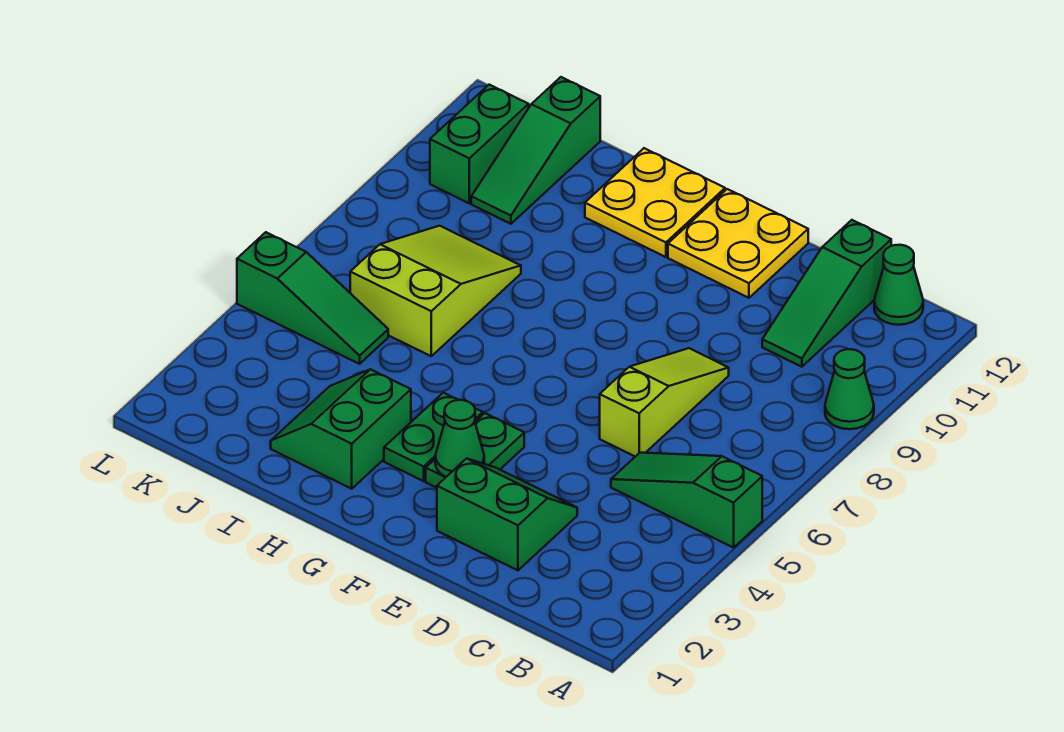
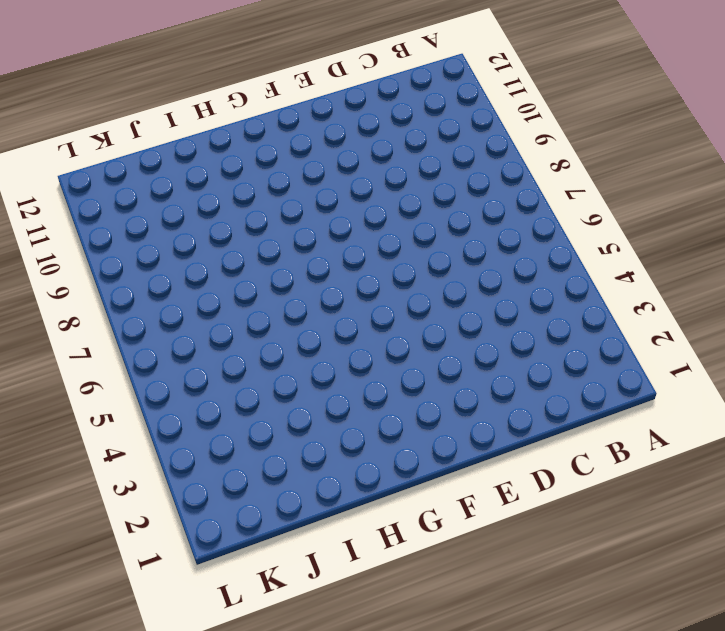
none -> green 1x3 slope [611,453,762,548]
none -> green 1x1 cone [825,349,874,429]
none -> green 1x1 cone [874,245,923,325]

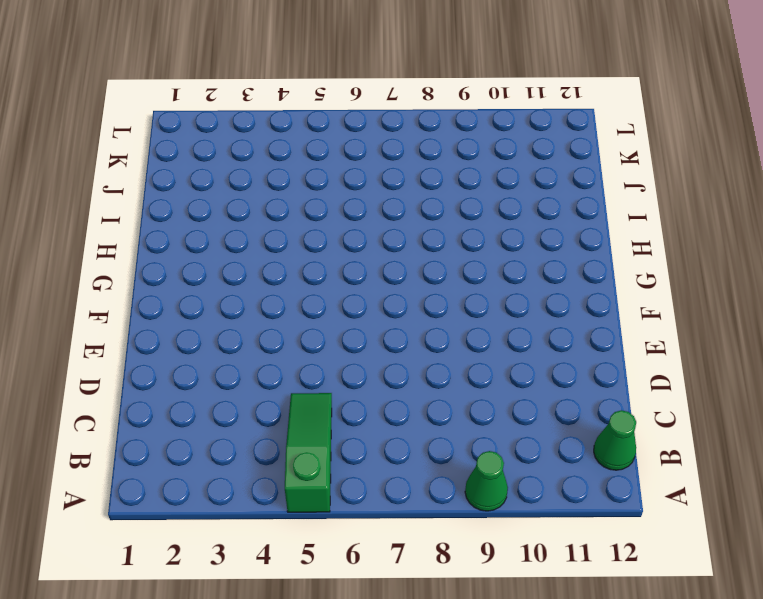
none -> green 1x3 slope [762,220,891,367]
none -> green 2x2 slope [437,458,577,570]
none -> lime 1x3 slope [600,348,729,457]

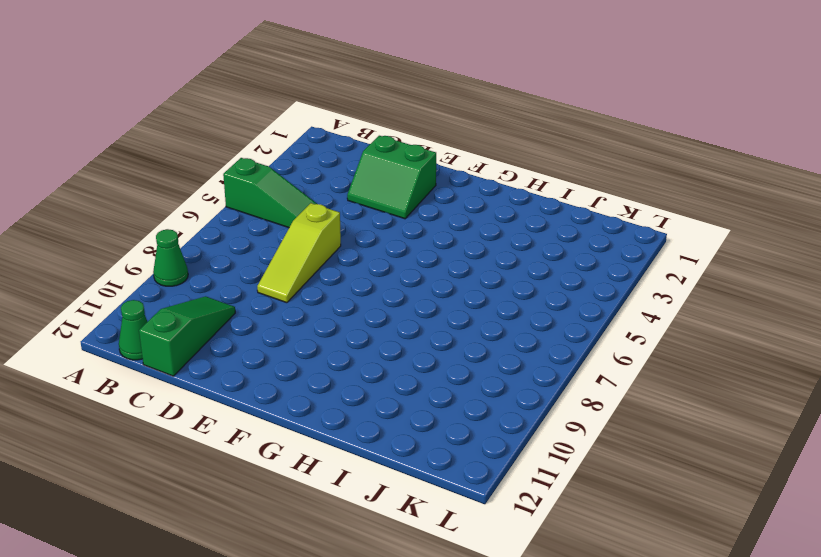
none -> yellow 2x2 plate [668,189,808,298]
none -> green 1x2 plate [426,413,524,488]
none -> green 1x2 plate [384,393,483,481]

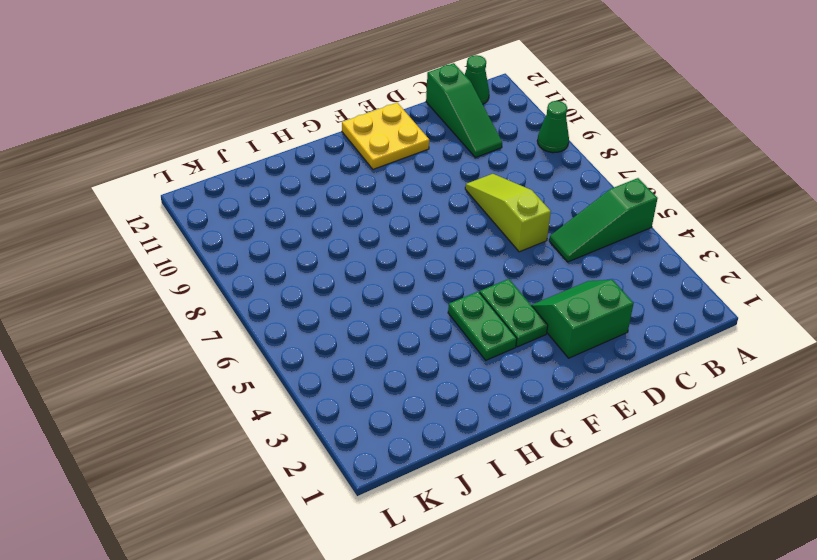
none -> yellow 2x2 plate [585,148,725,257]
none -> green 2x2 slope [271,369,411,489]
none -> lime 2x3 slope [350,226,521,356]

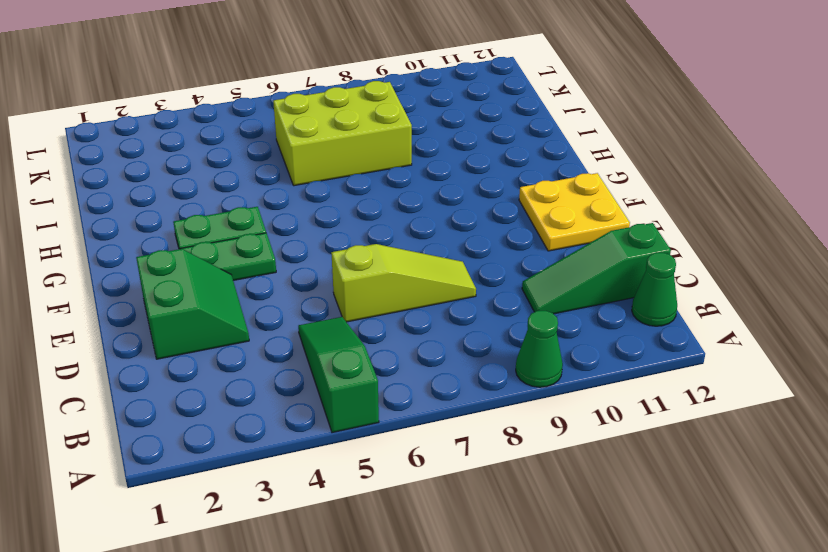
lime 2x3 brick [273,81,412,186] -> lime 2x3 slope [350,226,521,356]
none -> yellow 2x2 plate [585,148,725,257]
none -> green 2x2 slope [271,369,411,489]
none -> green 1x3 slope [237,232,388,364]

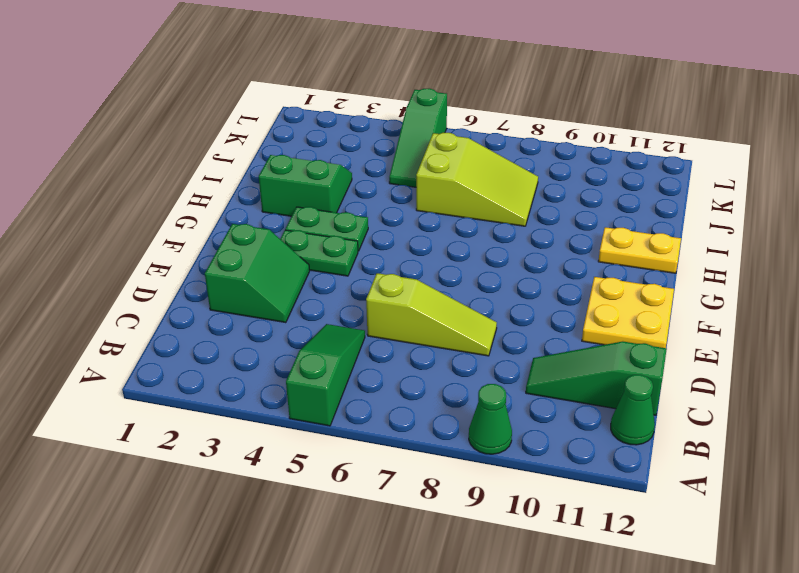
yellow 1x2 plate [598,227,681,273] -> yellow 2x2 plate [585,148,725,257]
none -> green 1x3 slope [471,77,600,224]
none -> green 1x2 brick [430,85,529,203]
none -> green 1x1 cone [435,400,484,477]

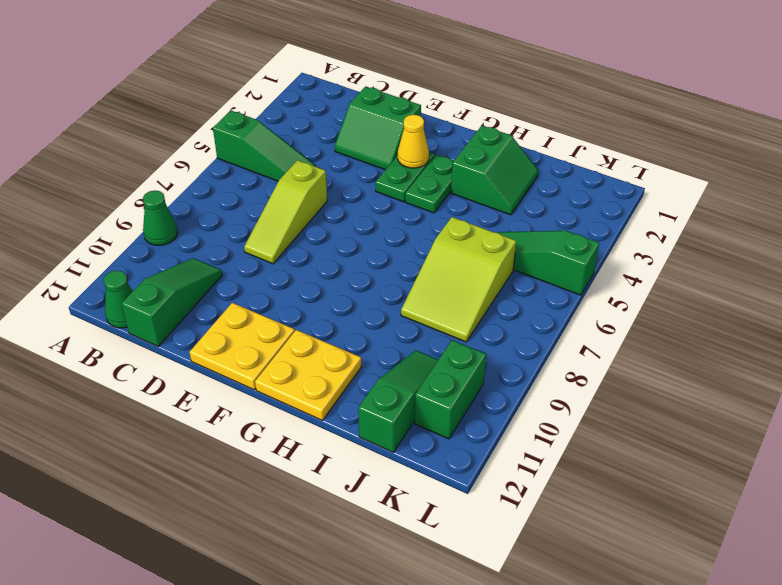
yellow 1x1 cone [398,115,429,168] -> green 1x1 cone [435,400,484,477]

